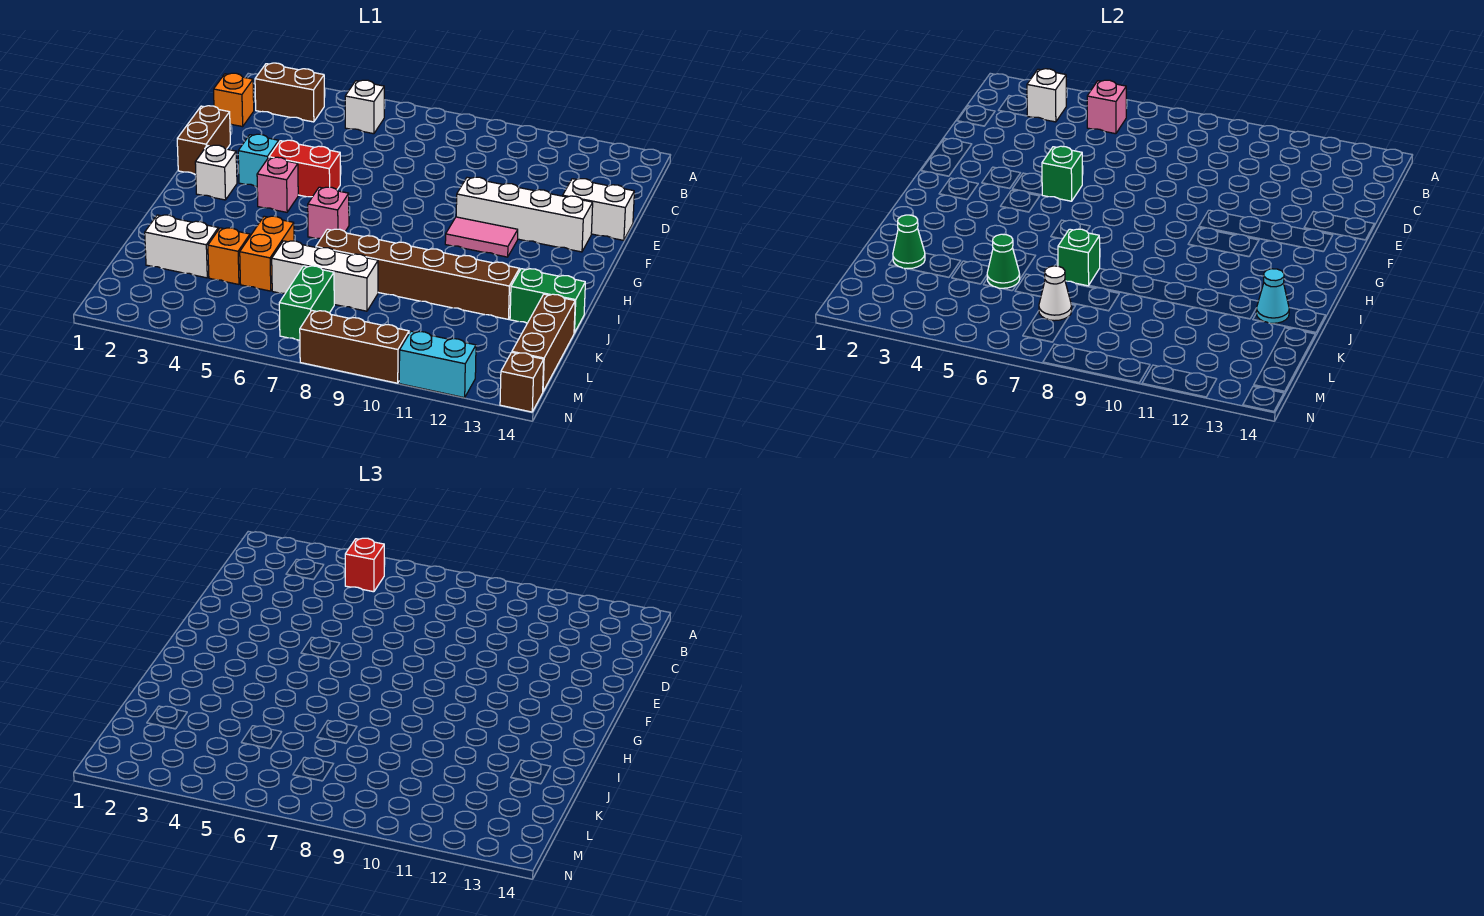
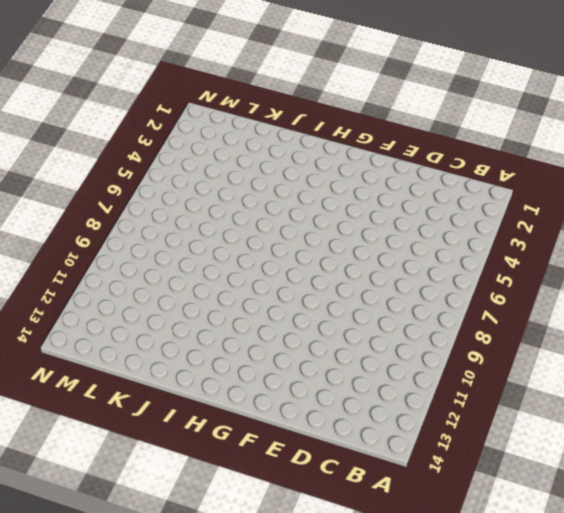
none -> brown 1x2 brick [255,63,324,122]
none -> white 1x1 brick [345,80,384,134]
none -> orange 1x1 brick [214,73,254,127]
none -> brown 1x2 brick [177,106,230,174]

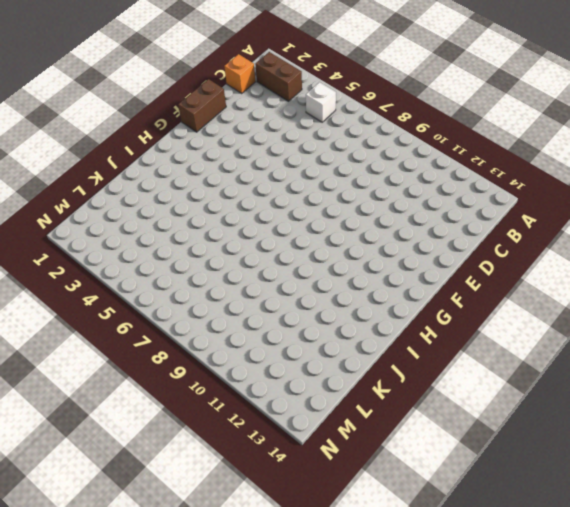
none -> white 1x2 brick [563,179,634,240]
none -> cyan 1x1 brick [238,134,279,187]
none -> red 1x2 brick [269,140,340,197]
none -> white 1x4 brick [456,177,593,252]

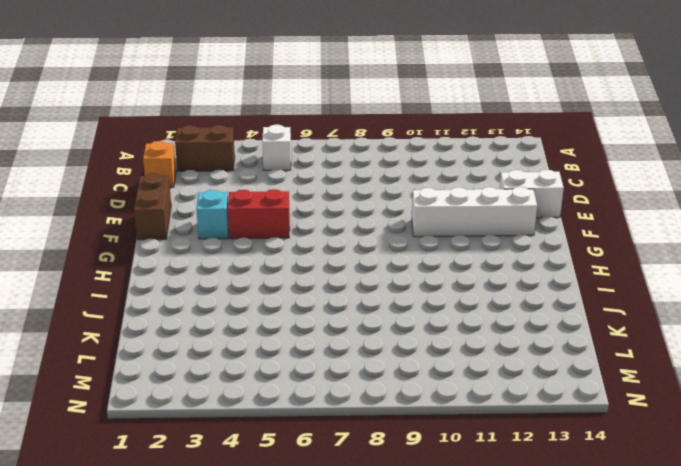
none -> white 1x1 brick [195,145,237,200]
none -> pink 1x1 brick [257,157,298,212]
none -> pink 1x2 tile [445,217,518,257]
none -> pink 1x1 brick [308,187,349,238]

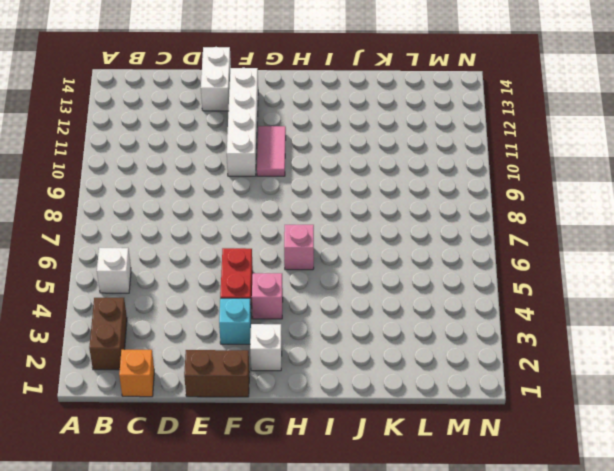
none -> orange 1x2 brick [240,216,294,291]
none -> brown 1x6 brick [316,229,519,319]
none -> green 1x2 brick [510,269,585,333]
none -> white 1x2 brick [145,215,218,278]

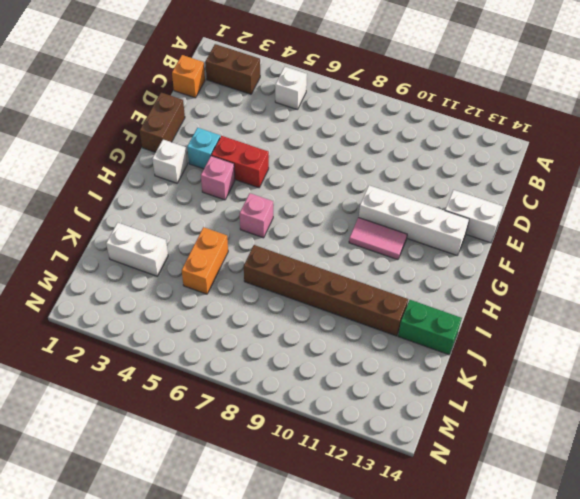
none -> orange 1x1 brick [208,228,250,284]
none -> white 1x3 brick [272,241,378,311]
none -> brown 1x3 brick [512,294,575,391]
none -> green 1x2 brick [279,266,334,340]

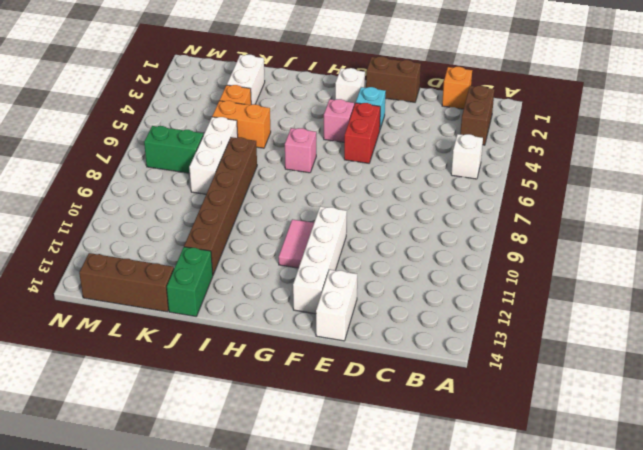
none -> brown 1x3 brick [300,311,409,383]
none -> cyan 1x2 brick [399,331,476,398]
none -> brown 1x1 brick [500,352,544,412]
none -> white 1x1 brick [1027,69,1066,122]

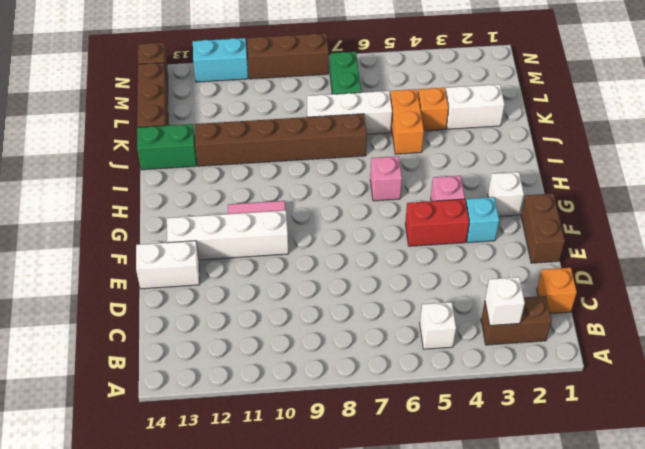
none -> pink 1x1 brick [1087,80,1126,134]
none -> green 1x1 brick [1042,146,1082,201]
none -> green 1x1 brick [1058,229,1100,286]
none -> cyan 1x1 cone [1256,269,1289,323]

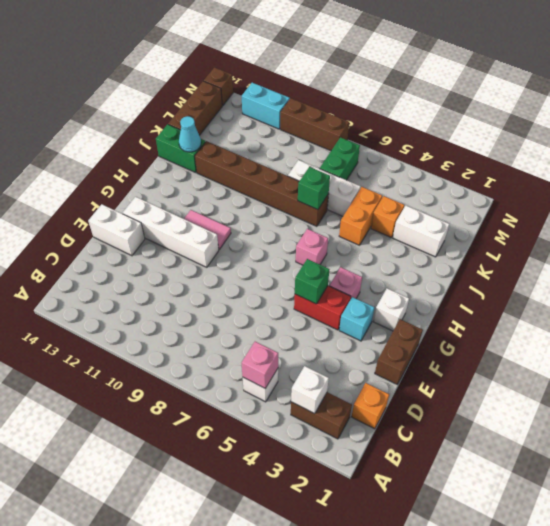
none -> green 1x1 cone [893,215,925,269]
none -> green 1x1 cone [987,234,1020,288]
none -> white 1x1 cone [1039,266,1072,321]
none -> red 1x1 brick [345,538,384,592]

